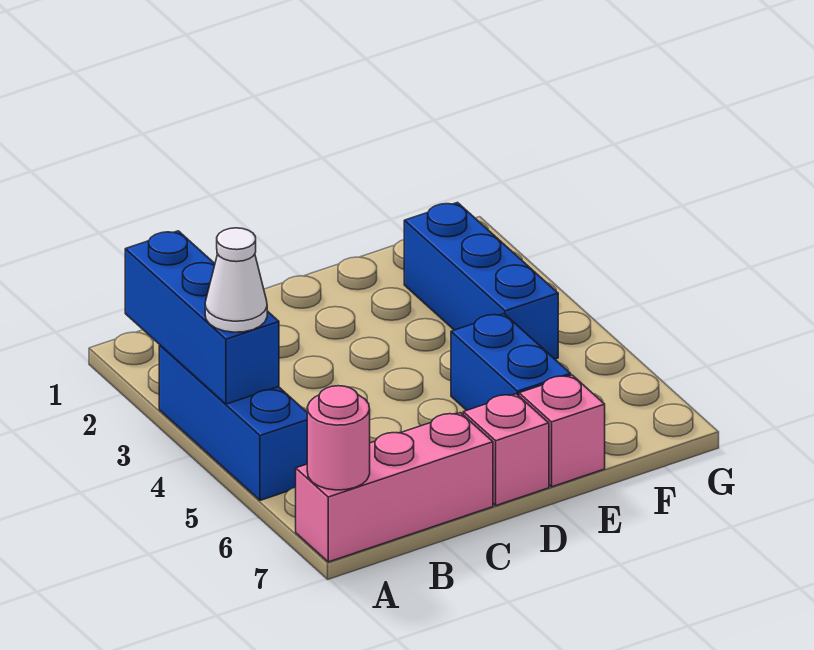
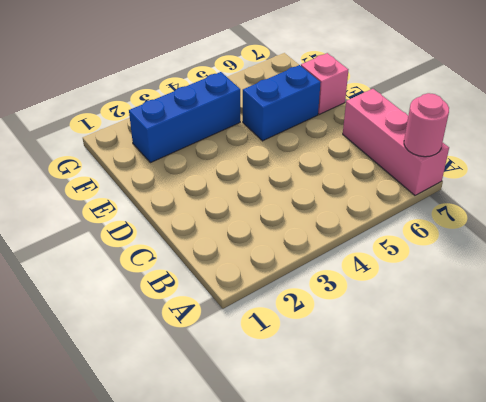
none -> blue 1x3 brick [159,345,307,500]
none -> pink 1x1 brick [463,394,549,506]

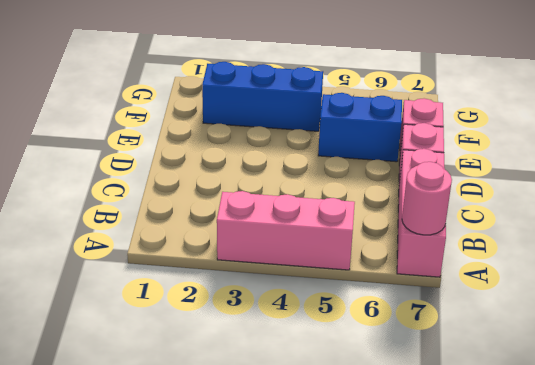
pink 1x3 brick [217,191,355,270] -> blue 1x3 brick [159,345,307,500]
none -> blue 1x3 brick [125,231,279,404]
none -> white 1x1 cone [205,228,267,332]

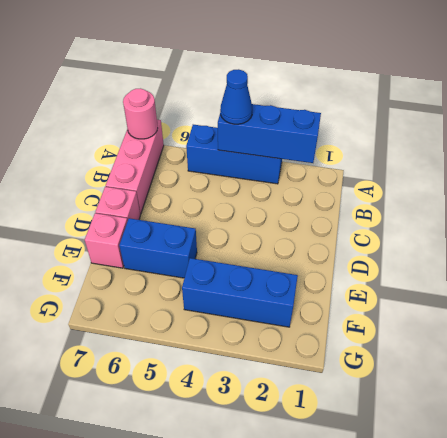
blue 1x1 cone [220,69,252,124] -> white 1x1 cone [205,228,267,332]

